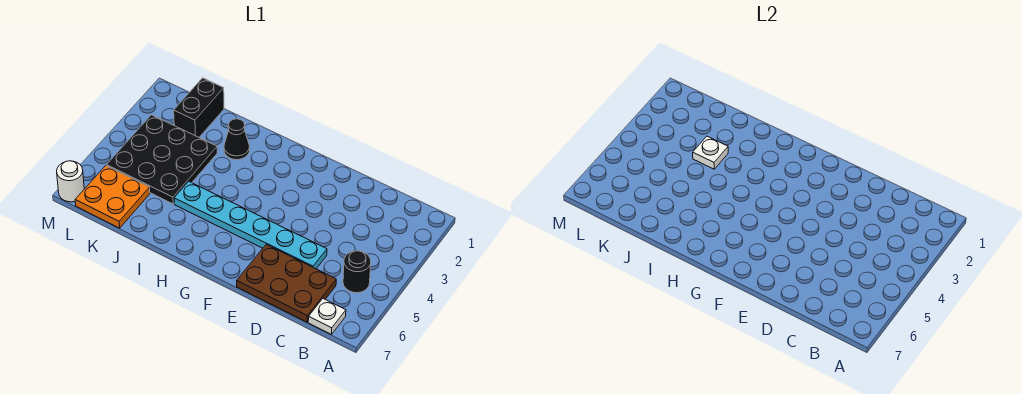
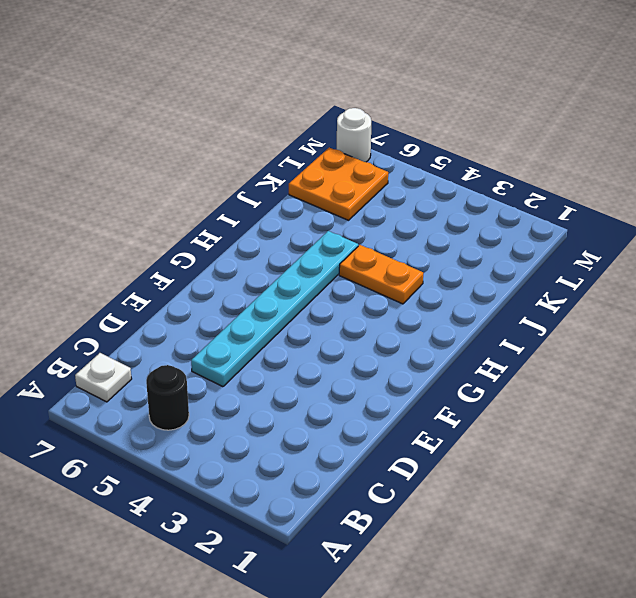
orange 1x2 plate [339,245,423,304] -> none
none -> brown 2x3 plate [237,245,336,322]
none -> black 1x1 cone [224,119,250,160]

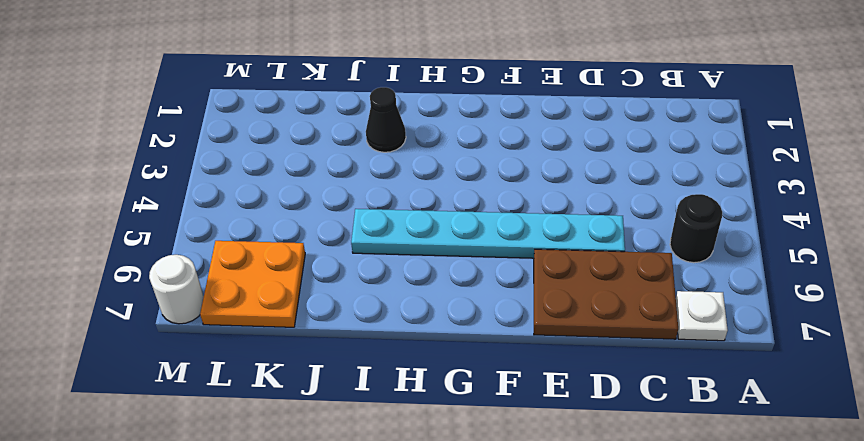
none -> black 3x3 plate [107,115,217,204]
none -> black 1x2 brick [174,78,224,137]

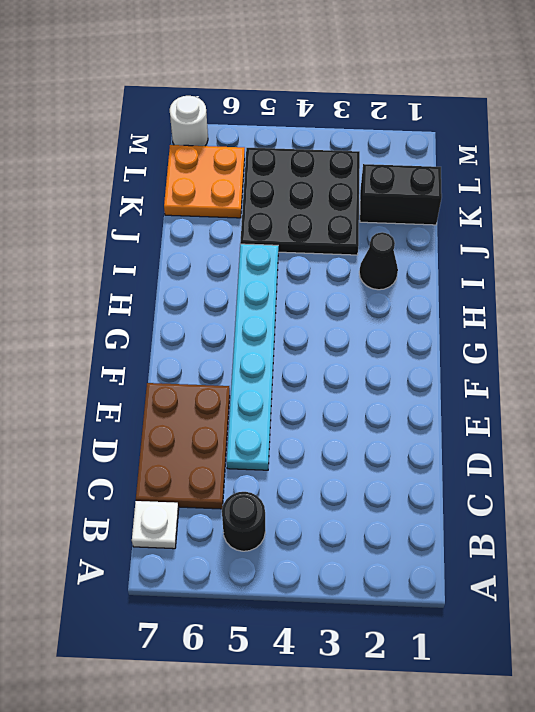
none -> white 1x1 plate [693,136,728,169]

